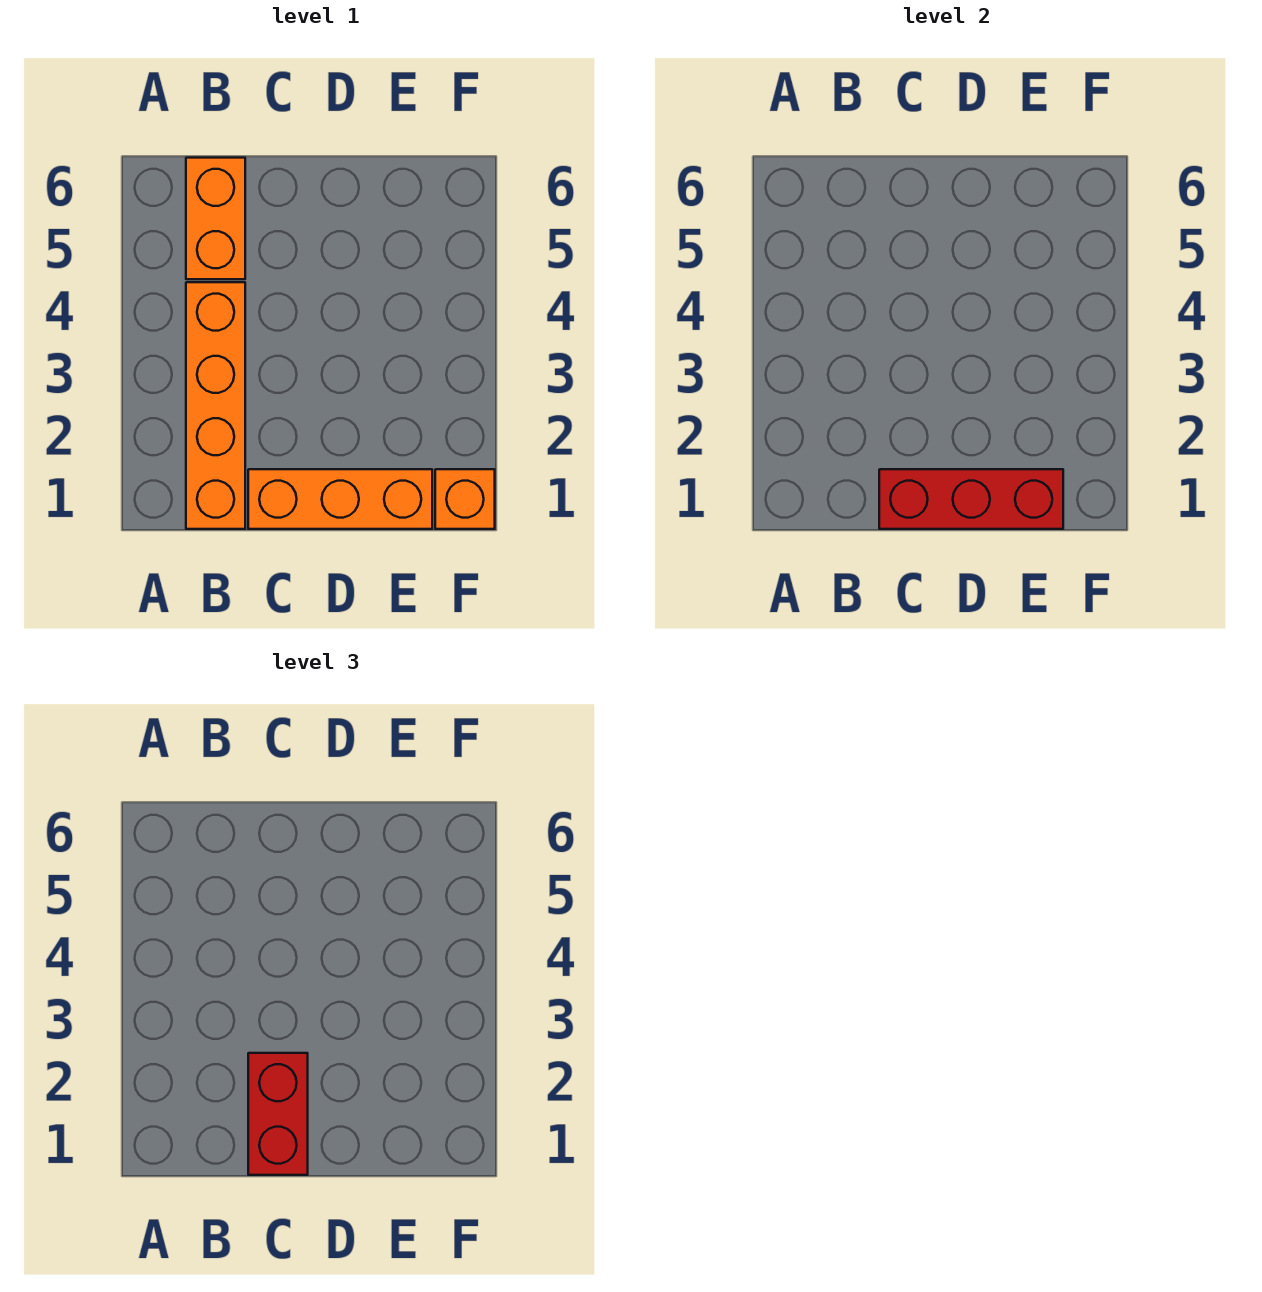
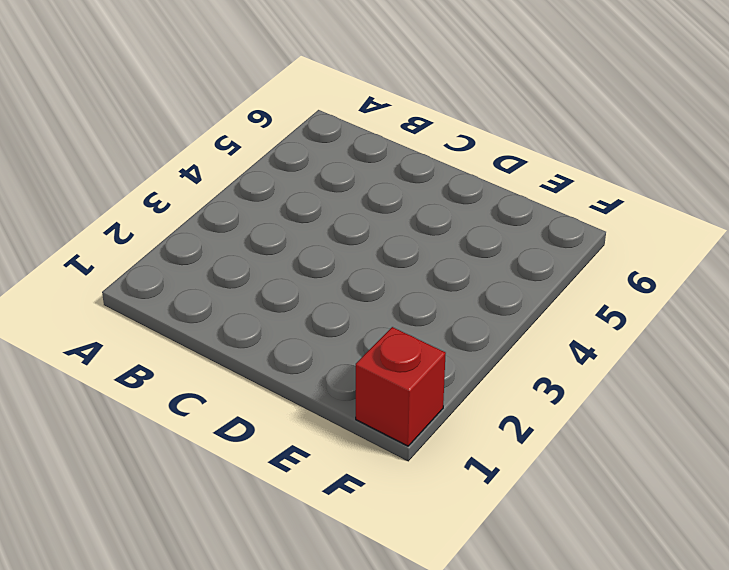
red 1x1 brick [356,327,446,446] -> orange 1x1 brick [435,469,495,529]
none -> orange 1x4 brick [186,282,245,529]
none -> orange 1x2 brick [186,158,245,279]

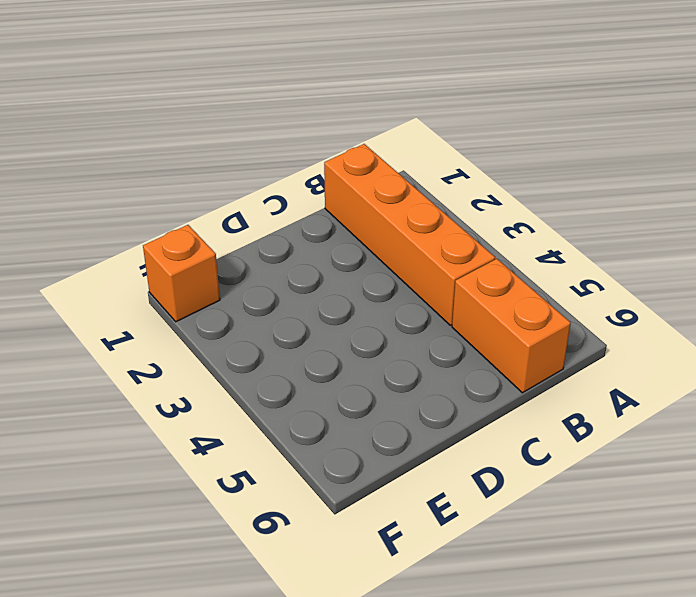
none -> orange 1x3 brick [248,469,432,529]
none -> red 1x3 brick [879,469,1063,529]

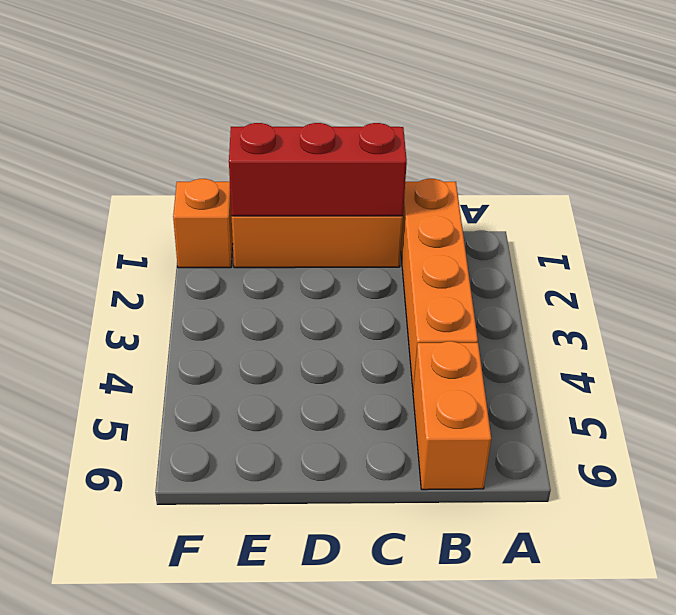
none -> red 1x2 brick [248,1053,308,1175]

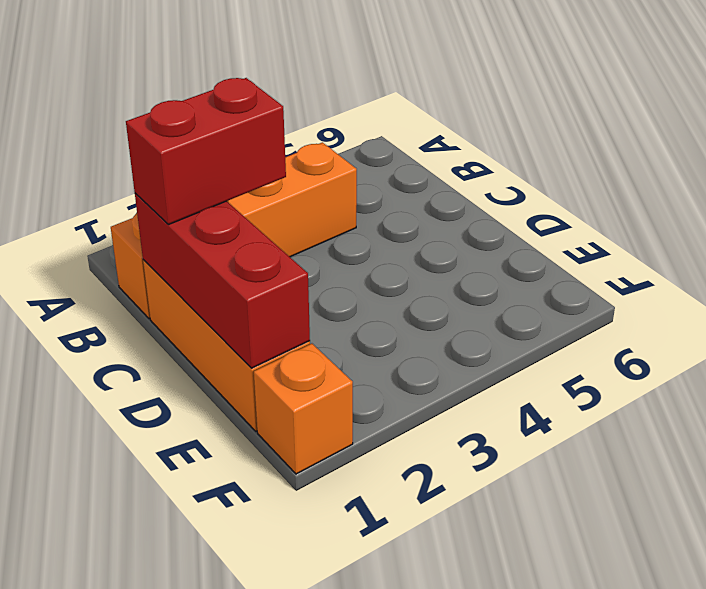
none -> orange 1x2 brick [186,158,245,279]

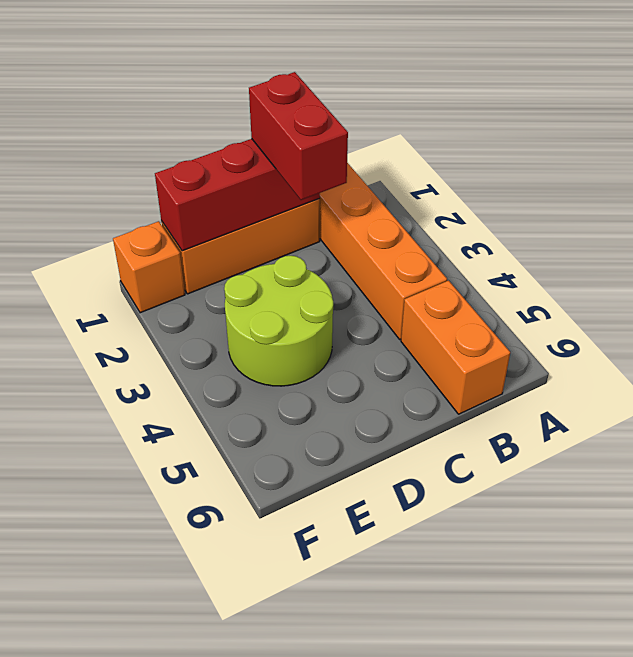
lime 2x2 round brick [224,256,333,386] -> none

